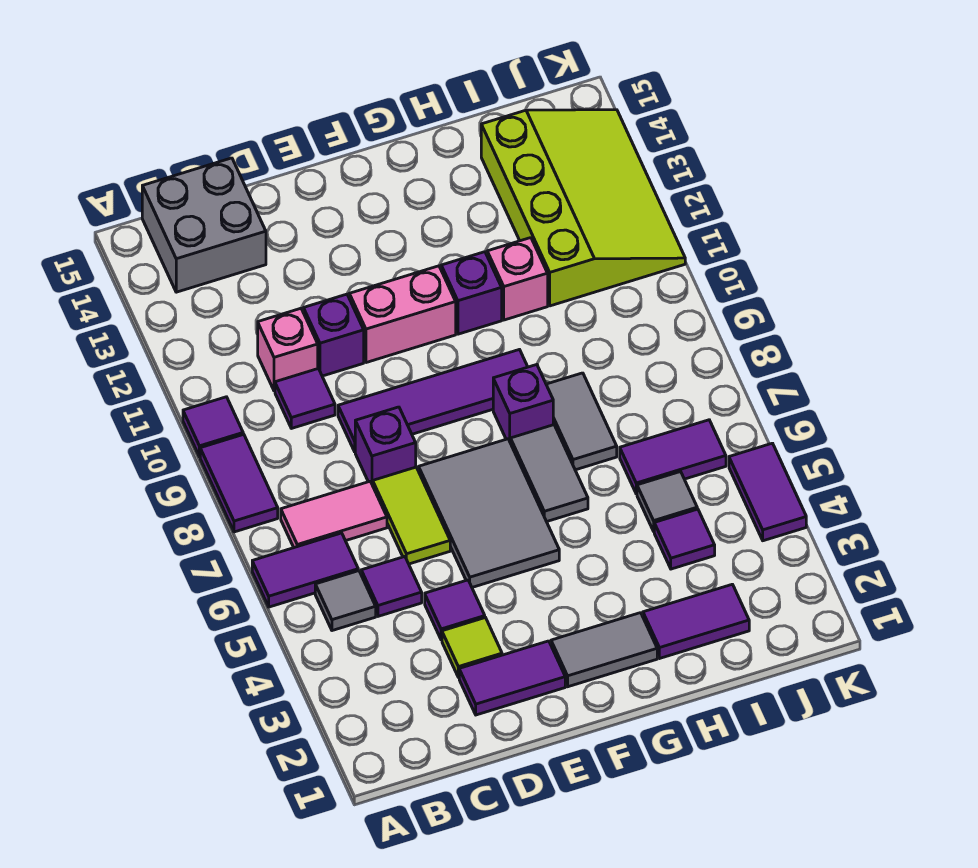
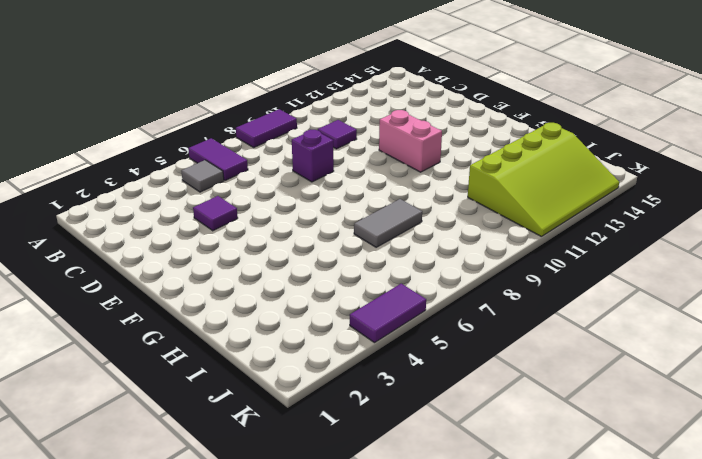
none -> purple 1x1 tile [183,397,243,457]
none -> pink 1x2 tile [281,482,387,548]
none -> grey 2x2 brick [142,158,266,292]
none -> purple 1x1 tile [361,557,422,616]

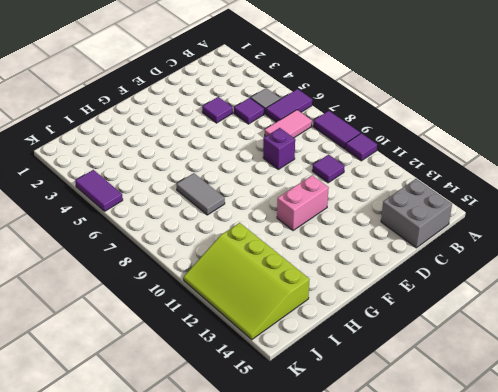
none -> pink 1x1 brick [258,308,318,391]
none -> purple 1x2 tile [459,641,565,715]
none -> lime 1x1 tile [442,618,502,677]
none -> lime 1x2 tile [373,467,450,564]

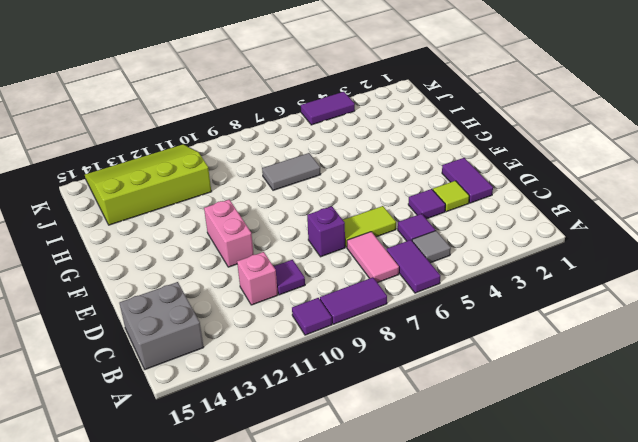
none -> purple 1x4 tile [338,350,528,452]
none -> purple 1x1 brick [304,294,364,376]
none -> grey 2x3 tile [419,439,559,587]
none -> grey 1x2 tile [551,613,657,687]

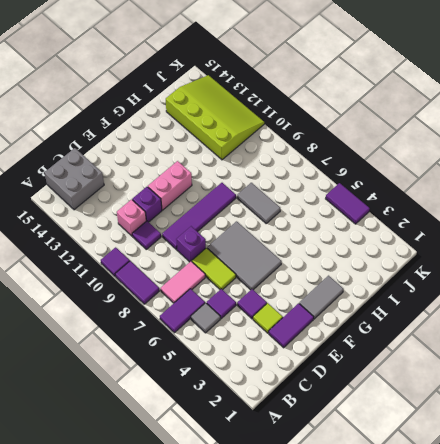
none -> grey 1x2 tile [511,425,588,522]
none -> purple 1x1 brick [493,365,553,443]
none -> purple 1x1 brick [441,252,502,334]
none -> purple 1x2 tile [643,584,749,658]

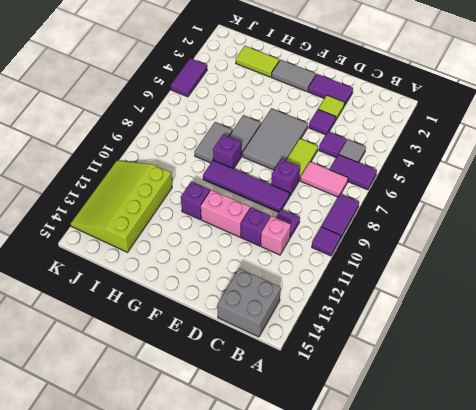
lime 1x2 tile [236,46,279,77] -> purple 1x2 tile [643,584,749,658]
none -> pink 1x1 brick [487,238,548,320]
none -> purple 1x1 tile [654,509,715,569]
none -> grey 1x1 tile [637,472,697,531]
none -> purple 1x2 tile [620,420,726,494]

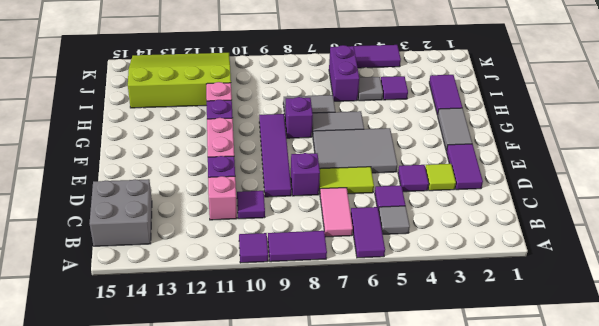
purple 1x2 brick [329,45,359,101] -> purple 1x2 tile [620,420,726,494]

